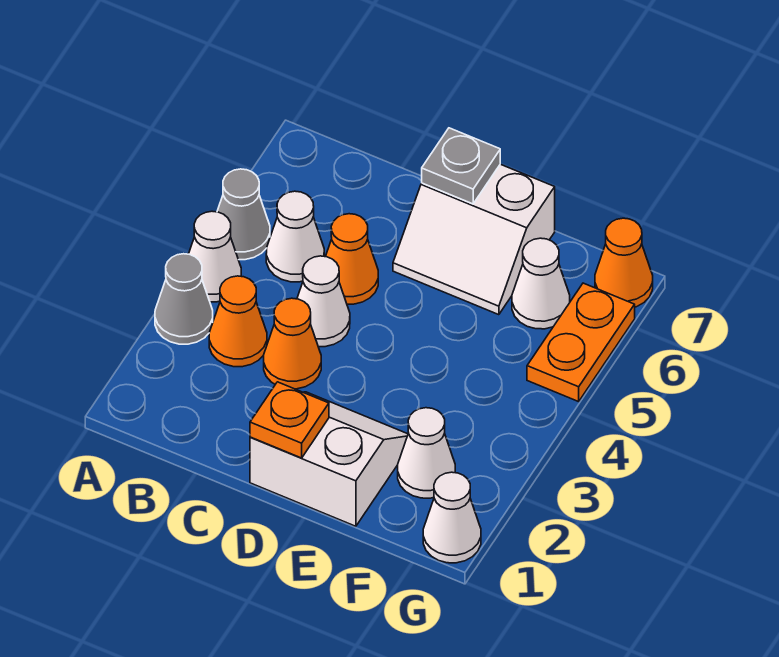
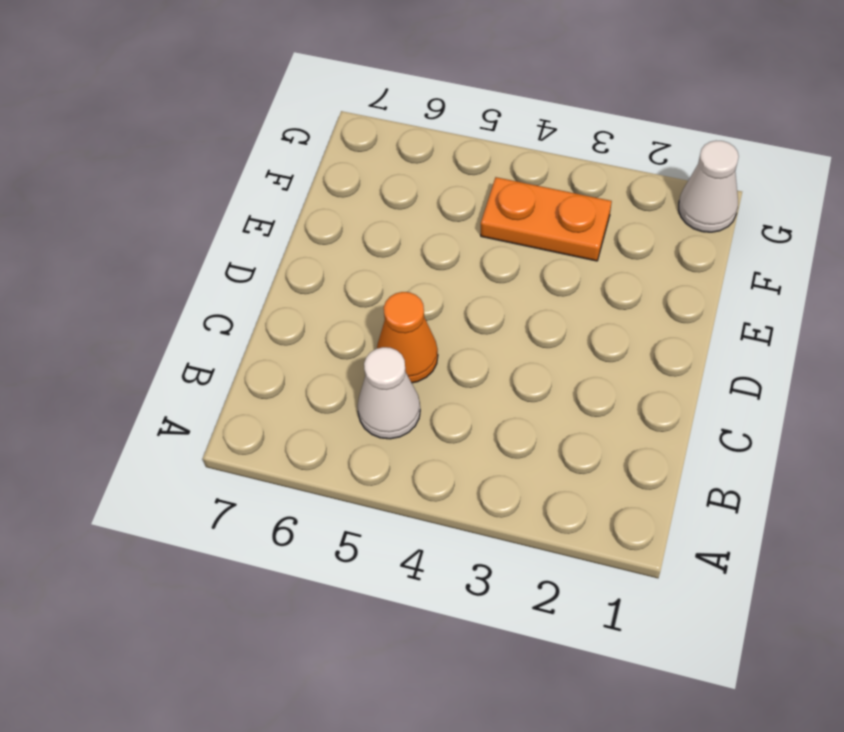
orange 1x2 plate [481,177,612,261] -> orange 1x2 plate moved to [527,283,635,402]
none -> grey 1x1 cone [155,254,213,344]
none -> white 1x1 cone [189,211,241,302]
none -> grey 1x1 cone [217,169,270,260]

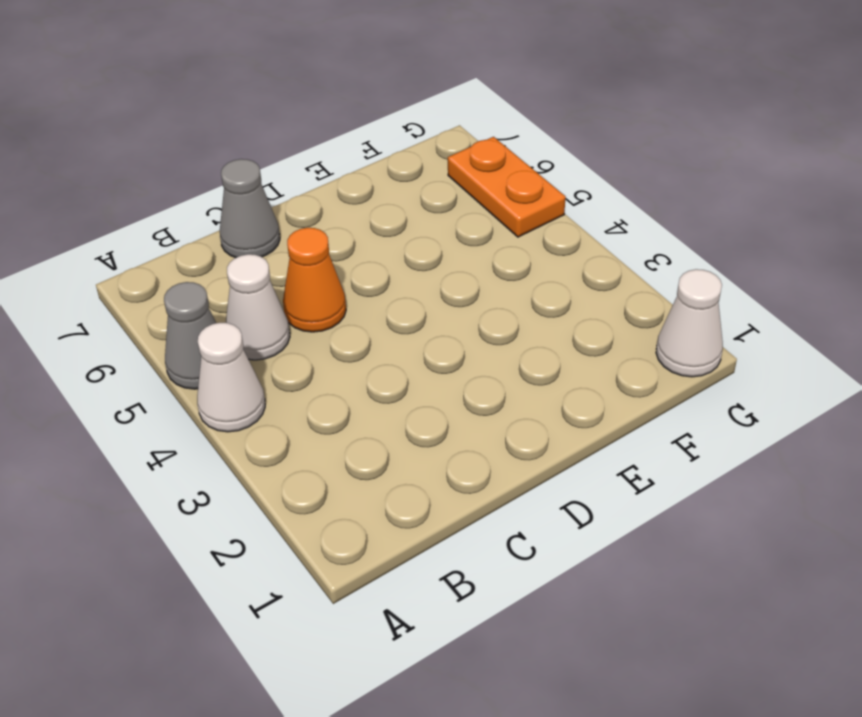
grey 1x1 cone [220,159,280,258] -> grey 1x1 cone moved to [155,254,213,344]
none -> orange 1x1 cone [209,276,267,367]
none -> orange 1x1 cone [264,298,321,389]
none -> white 1x1 cone [297,256,350,347]

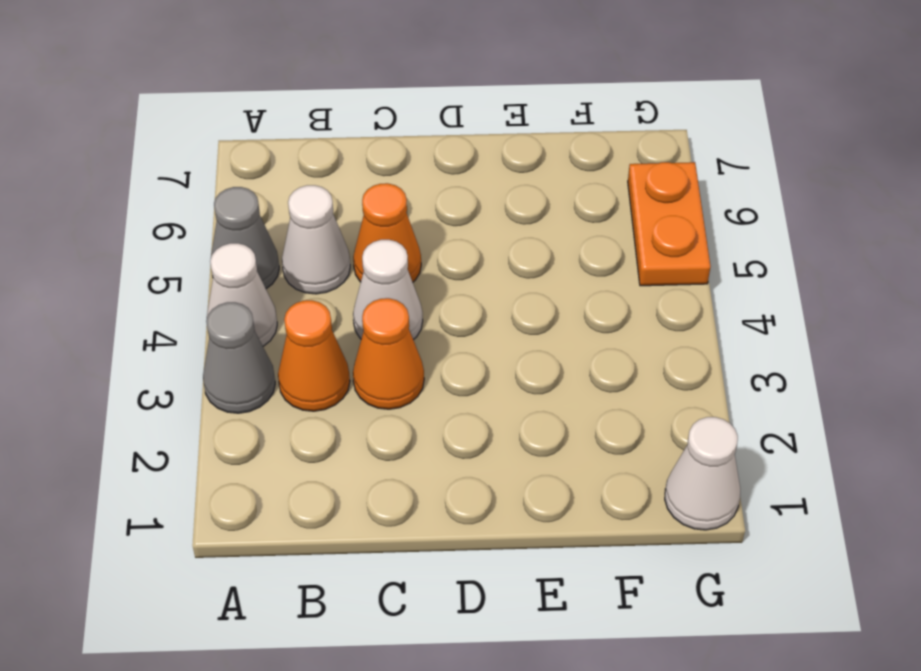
none -> white 2x2 slope [250,392,408,526]
none -> white 2x2 slope [393,164,555,315]
none -> white 1x1 cone [398,408,455,498]

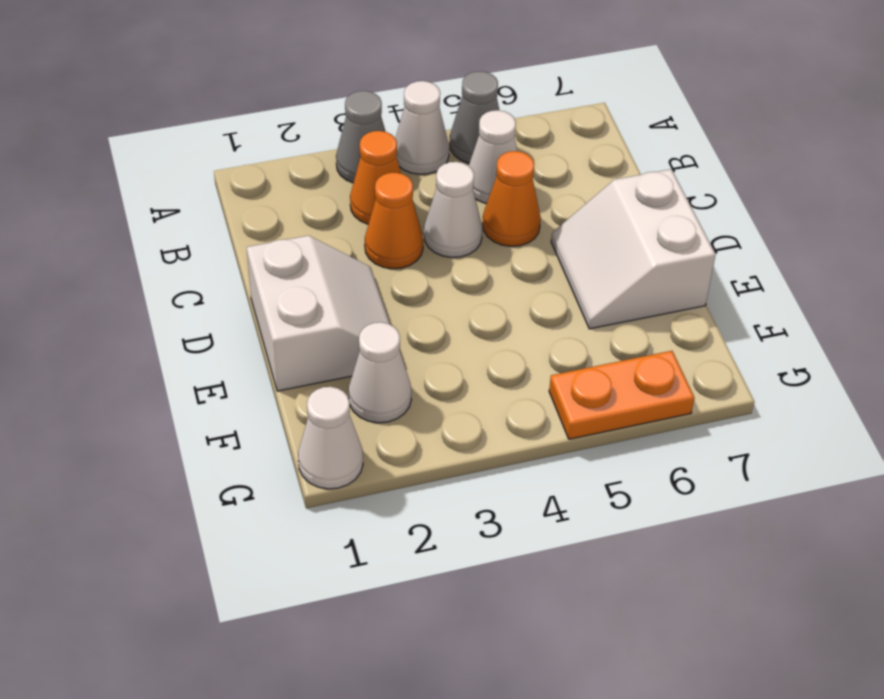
none -> white 1x1 cone [512,238,570,329]
none -> orange 1x1 cone [595,218,653,307]
none -> orange 1x1 plate [250,382,329,458]

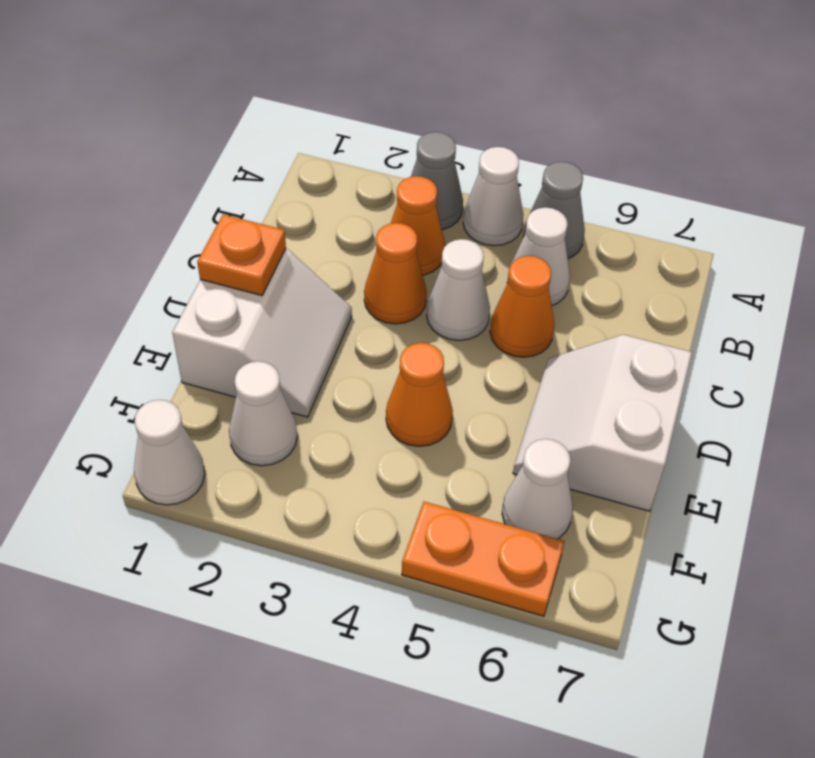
orange 1x1 cone [386,343,453,446] -> orange 1x1 cone moved to [595,218,653,307]
none -> grey 1x1 plate [422,128,500,204]

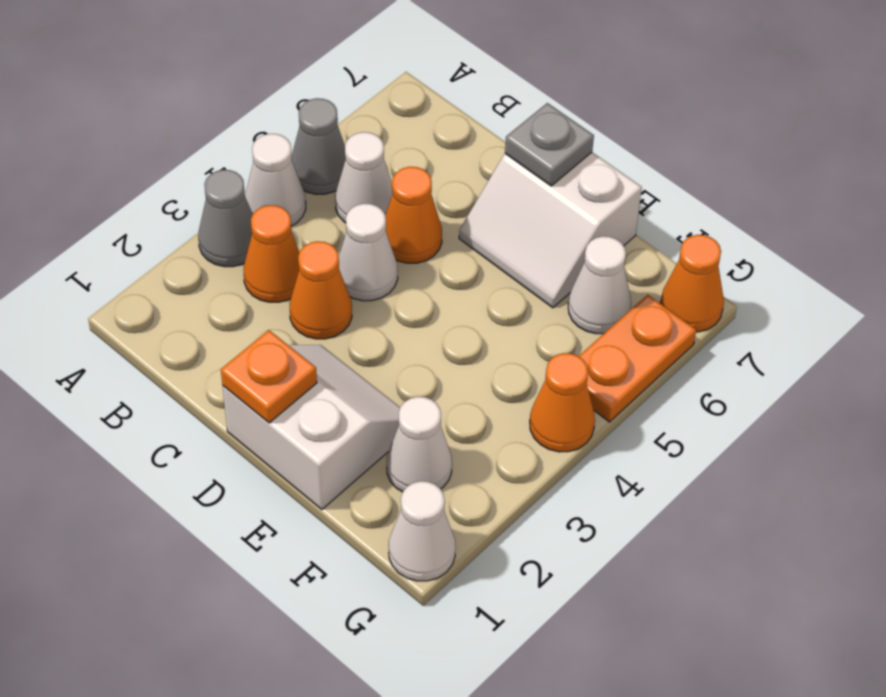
orange 1x1 cone [530,353,595,452] -> none

